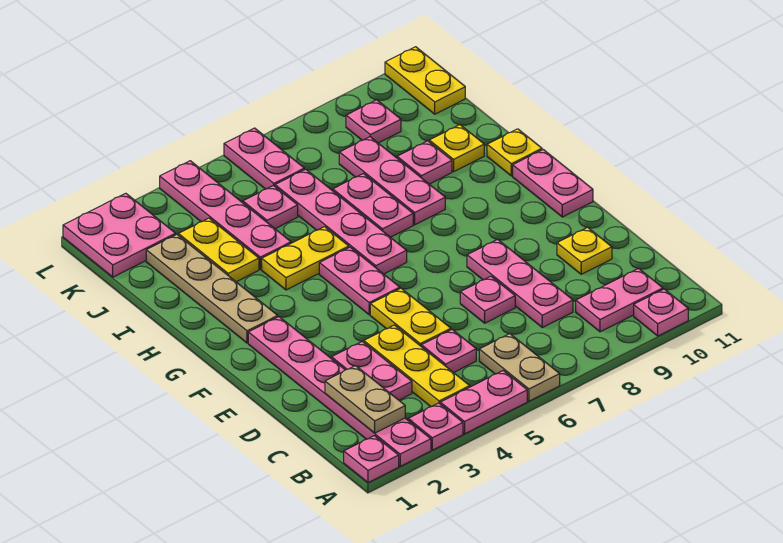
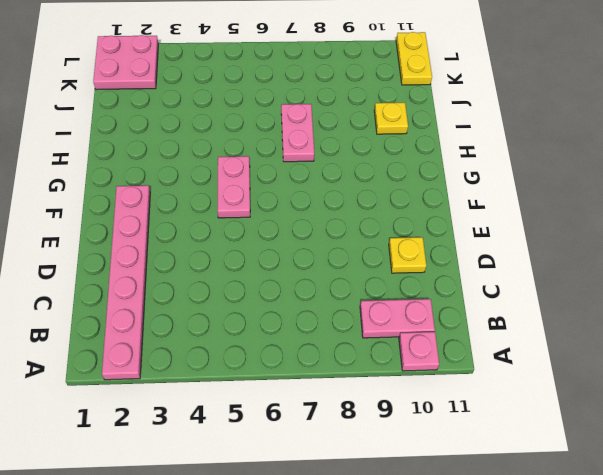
none -> pink 1x1 plate [344,436,399,483]
none -> pink 1x1 plate [408,403,463,450]
none -> pink 1x2 plate [440,371,527,434]
none -> tan 1x2 plate [479,334,560,401]

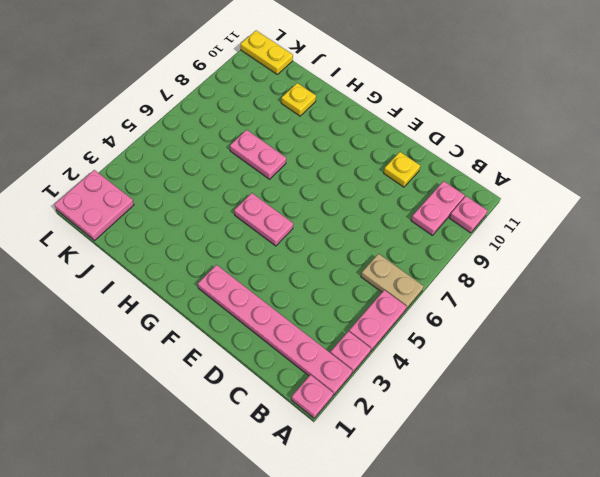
none -> yellow 1x3 plate [364,325,470,407]
none -> pink 1x2 plate [332,342,412,400]
none -> pink 1x1 plate [421,330,476,373]
none -> pink 1x3 plate [467,239,573,328]

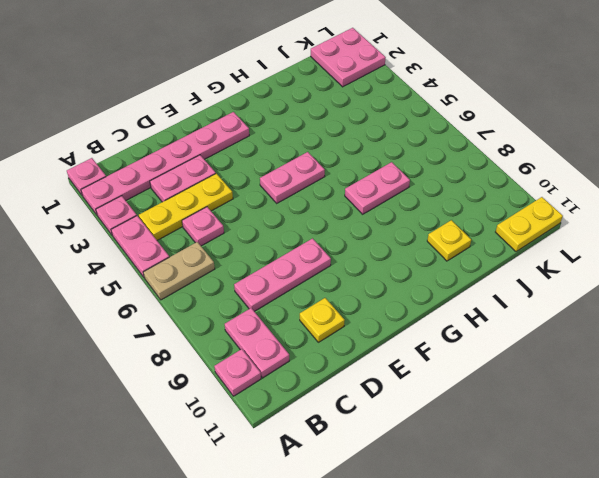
none -> yellow 1x2 plate [370,288,451,346]
none -> pink 1x1 plate [460,276,515,323]
none -> pink 1x2 plate [513,150,593,217]
none -> tan 1x4 plate [146,234,278,343]

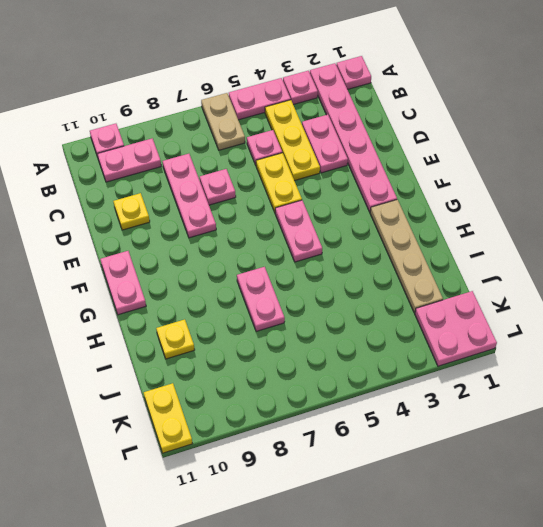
none -> pink 1x4 plate [275,169,407,274]
none -> yellow 1x2 plate [262,227,349,290]
none -> pink 1x3 plate [339,137,445,225]
none -> yellow 1x1 plate [487,129,542,176]

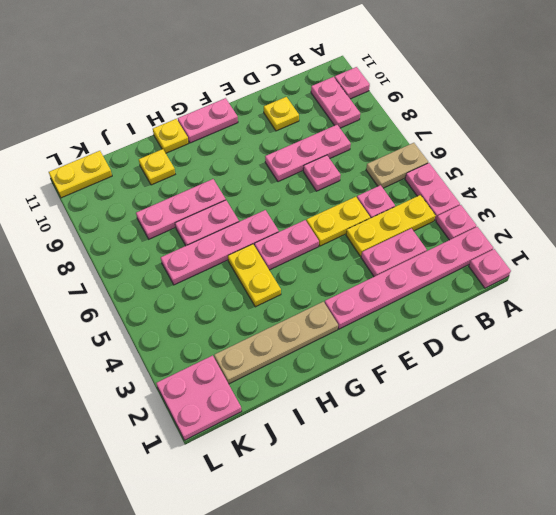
none -> yellow 1x2 plate [178,218,259,282]
none -> pink 1x4 plate [160,161,291,269]
none -> pink 1x1 plate [397,141,452,184]
none -> pink 1x1 plate [243,185,298,229]

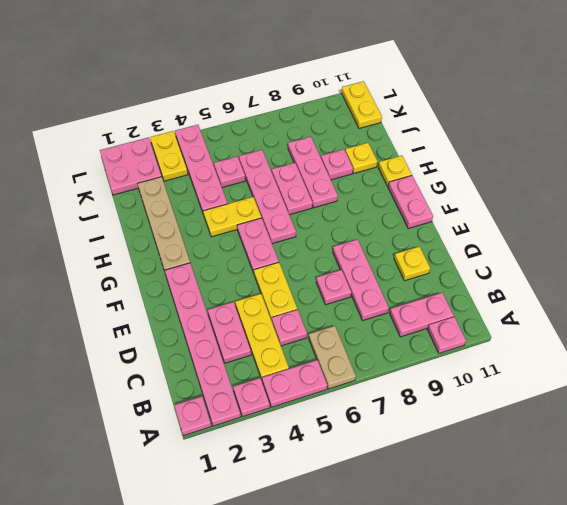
yellow 1x2 plate [150,131,188,181] -> yellow 1x2 plate moved to [178,218,259,282]
none -> pink 1x2 plate [224,128,305,189]
none -> pink 1x1 plate [346,100,401,143]
none -> tan 1x2 plate [325,366,405,433]

